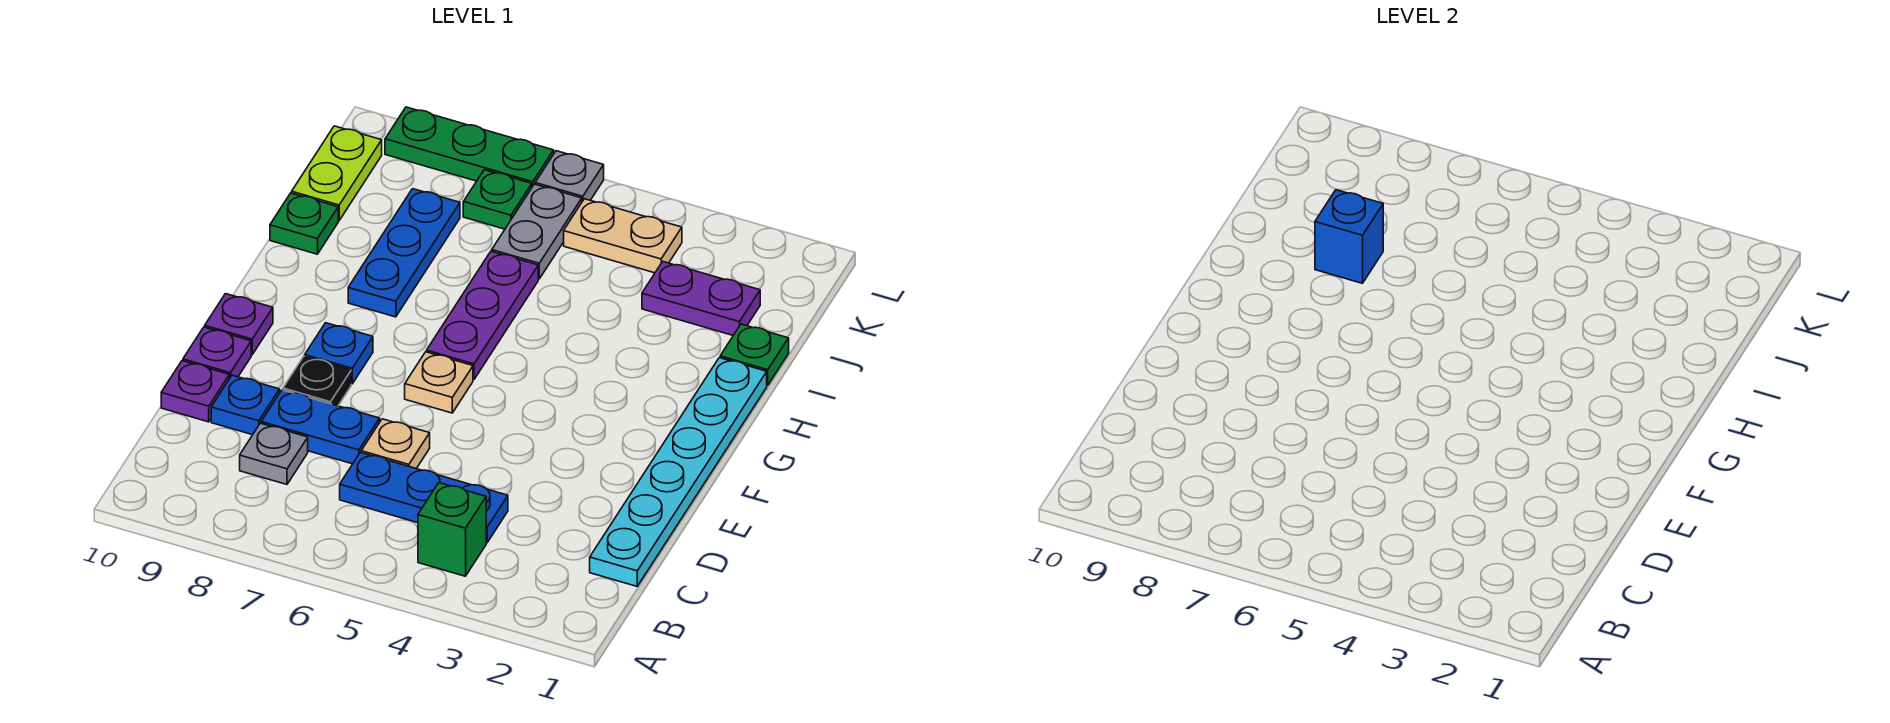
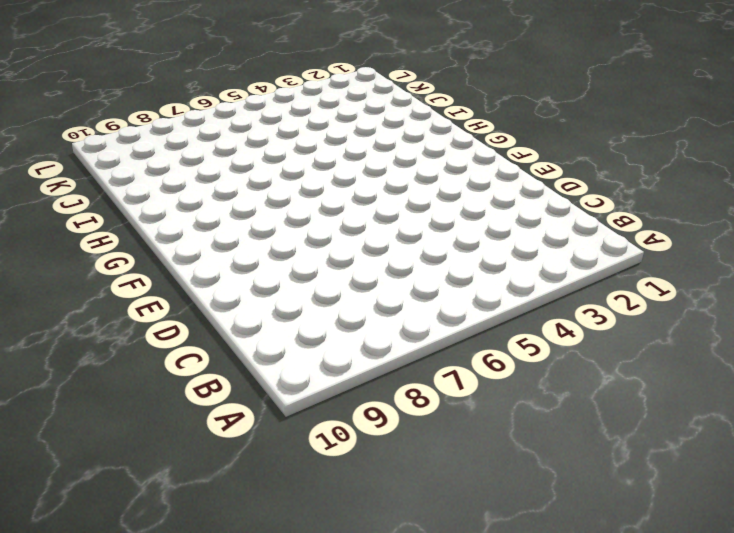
none -> green 1x1 brick [418,483,486,576]
none -> cyan 1x6 plate [590,358,767,586]
none -> blue 1x3 plate [340,452,508,543]

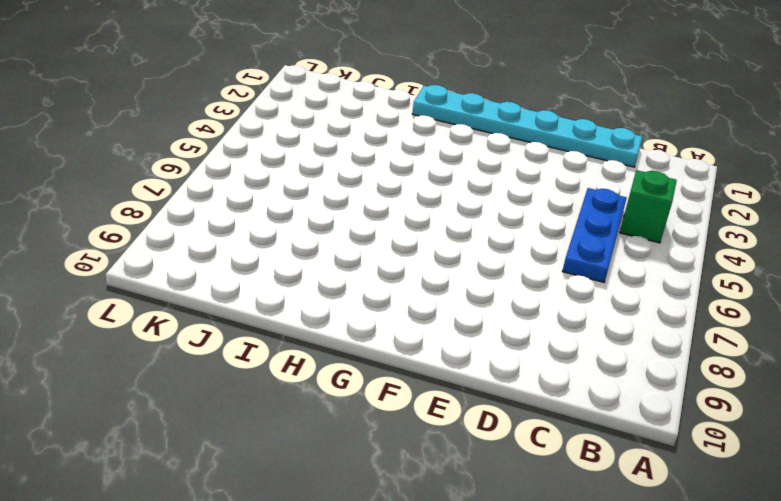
none -> grey 1x1 plate [240,423,308,484]
none -> tan 1x1 plate [361,419,430,469]
none -> blue 1x2 plate [261,390,380,464]

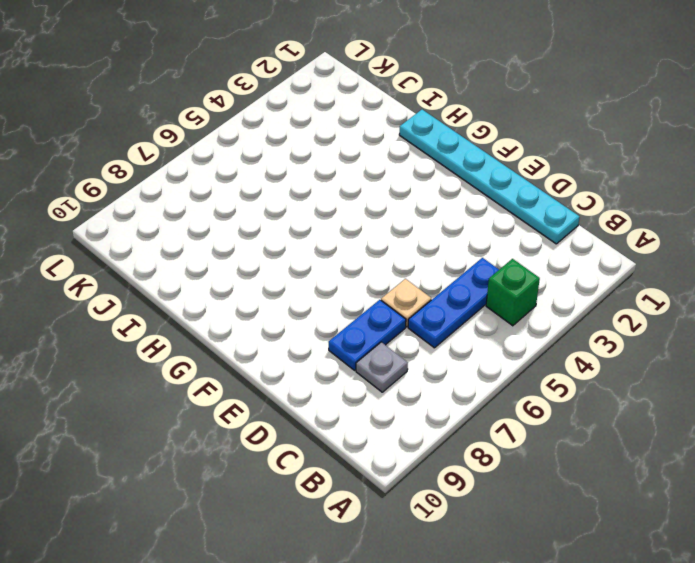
none -> blue 1x1 plate [211,375,280,435]
none -> purple 1x1 plate [161,361,230,422]
none -> black 1x1 plate [283,356,351,406]

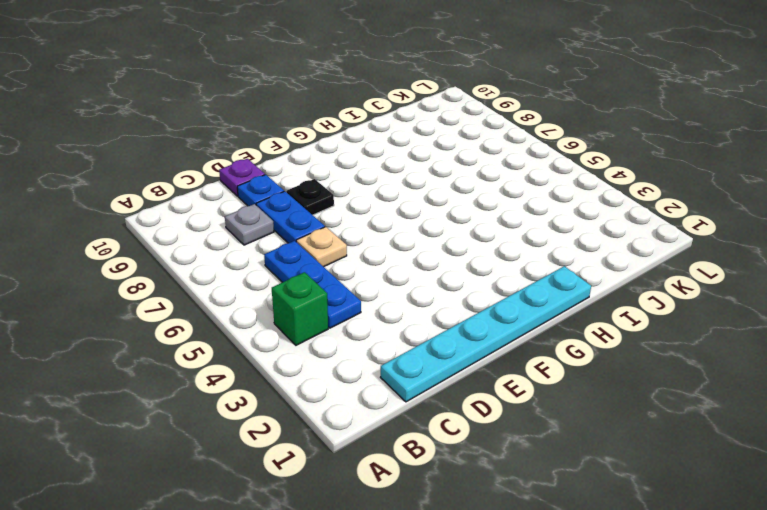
none -> purple 1x1 plate [183,327,251,377]
none -> tan 1x1 plate [405,352,473,413]
none -> blue 1x1 plate [305,323,373,384]

